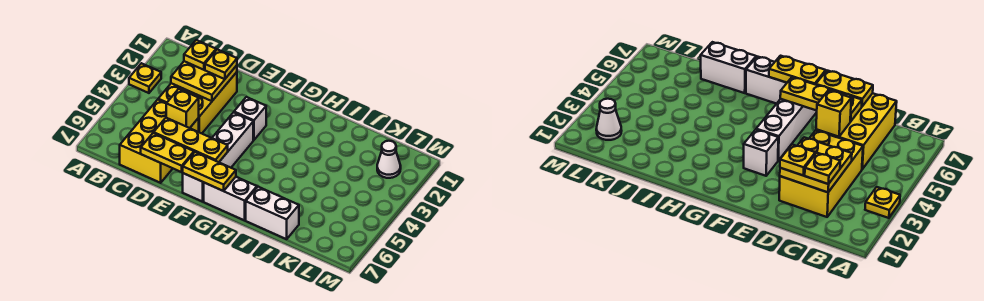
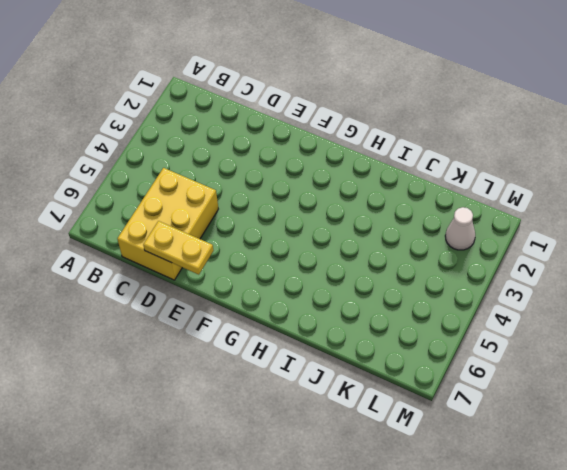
none -> yellow 1x1 plate [129,63,161,93]
none -> yellow 2x3 brick [158,72,237,133]
none -> white 1x1 brick [234,97,266,140]

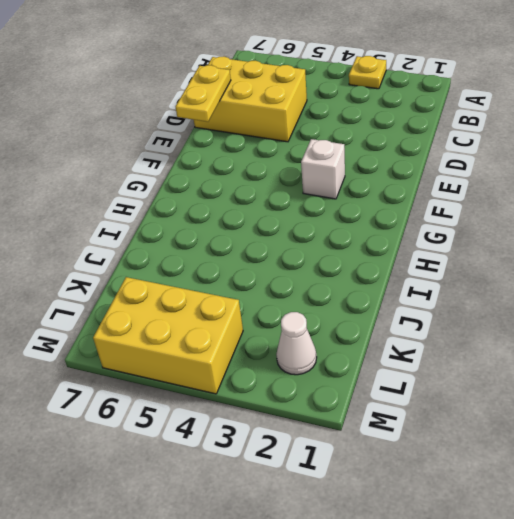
yellow 2x3 brick [93,277,243,394] -> yellow 2x3 brick moved to [158,72,237,133]
none -> white 1x4 brick [183,112,253,202]
none -> white 1x2 brick [204,177,257,220]
none -> white 1x2 brick [246,187,299,239]

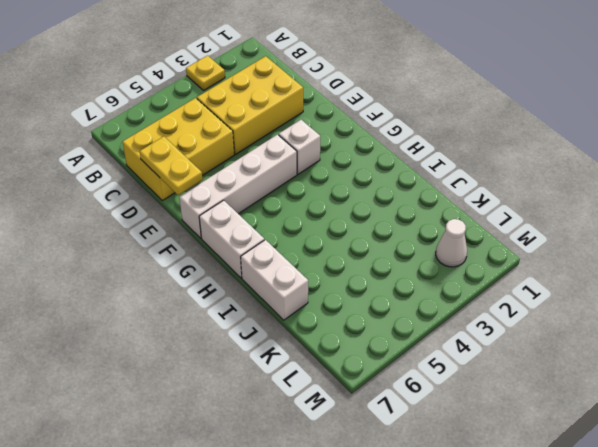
none -> yellow 2x2 plate [171,61,237,101]
none -> yellow 1x1 brick [166,89,199,128]
none -> yellow 1x3 plate [154,118,228,162]

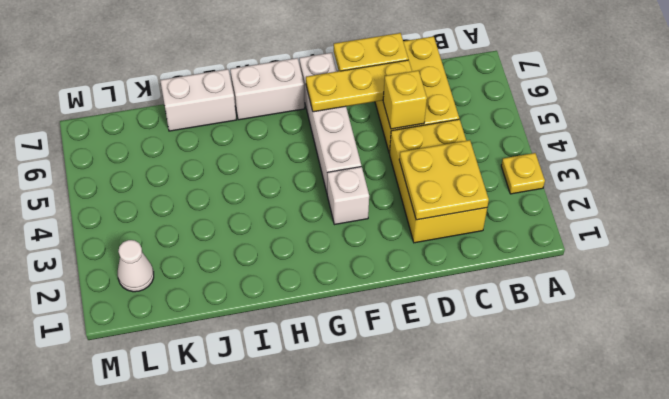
none -> yellow 1x2 plate [183,152,236,191]
none -> yellow 1x1 plate [184,40,216,70]
none -> yellow 1x1 plate [205,49,237,79]

